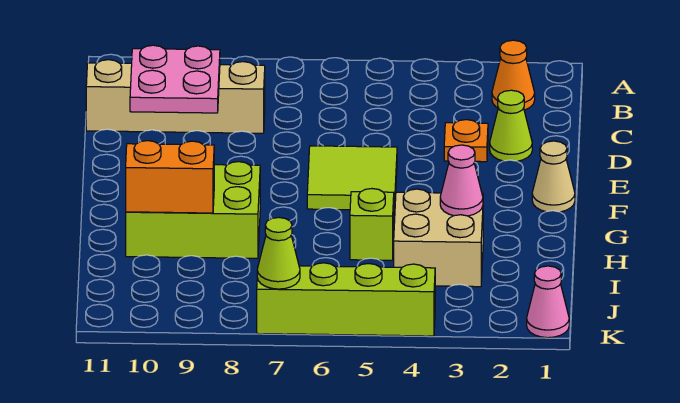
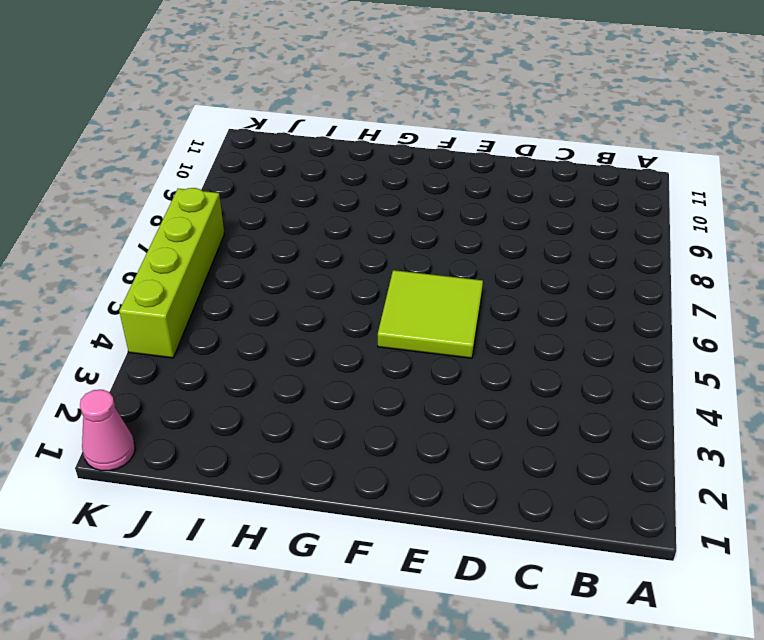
none -> orange 1x1 cone [492,40,535,110]
none -> tan 1x4 brick [86,60,265,133]
none -> lime 1x1 cone [490,90,532,161]

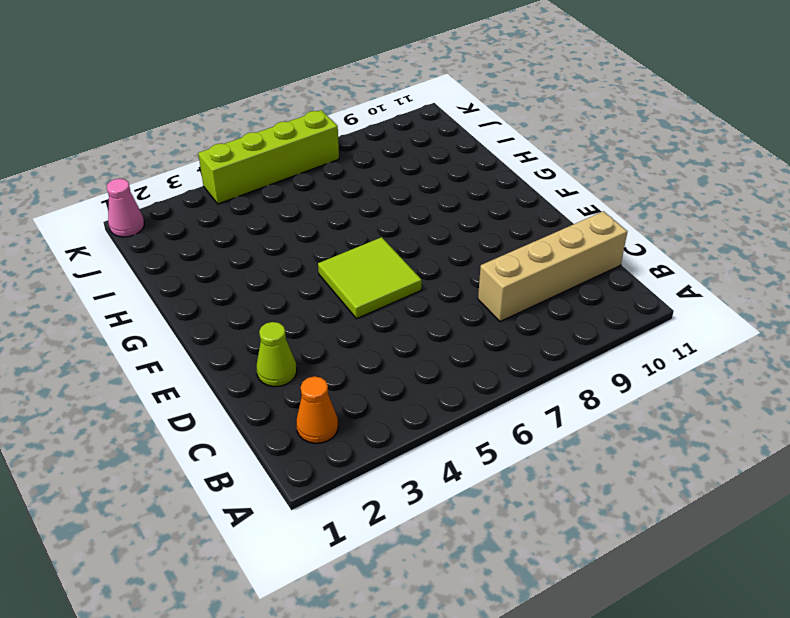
none -> orange 1x1 plate [444,120,488,162]
none -> tan 1x1 cone [532,141,575,212]
none -> lime 2x3 brick [126,162,260,258]

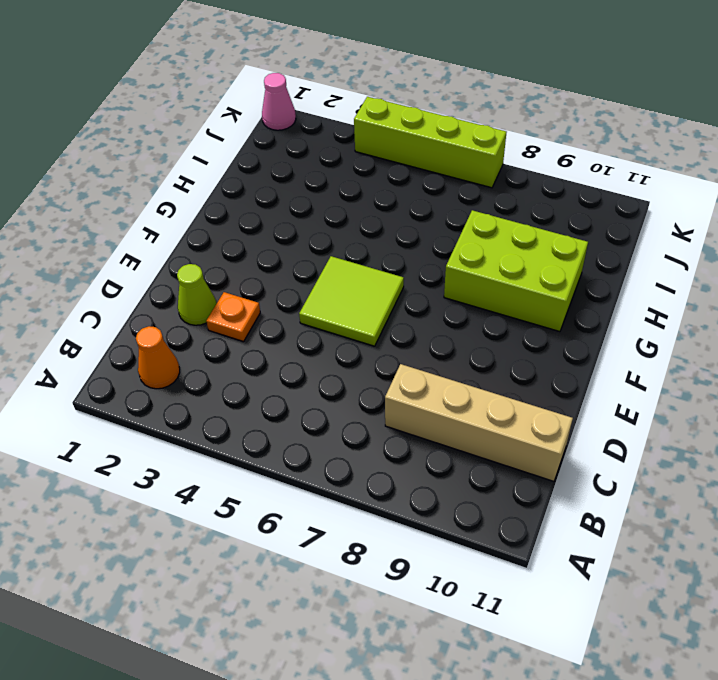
none -> tan 1x1 cone [532,141,575,212]
none -> tan 2x2 brick [394,189,483,287]
none -> lime 1x1 brick [350,189,394,260]

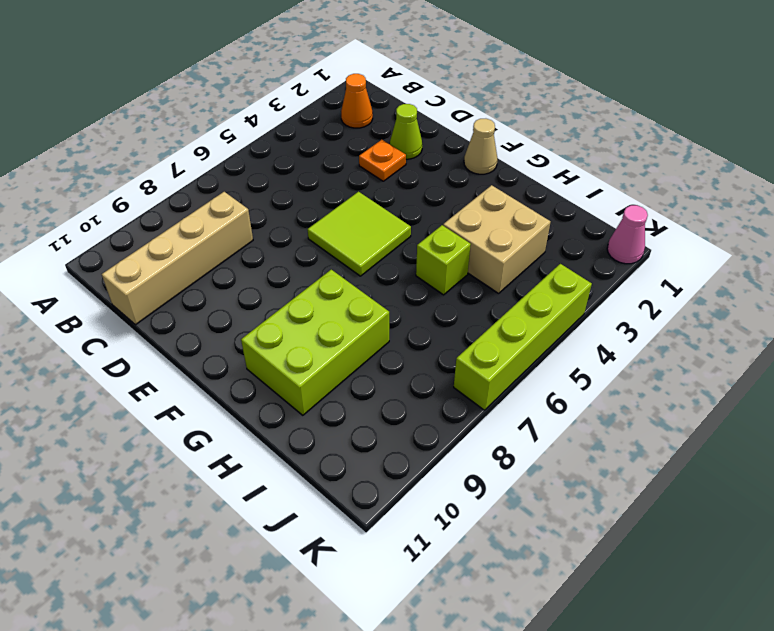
none -> pink 2x2 plate [130,45,220,113]
none -> pink 1x1 cone [440,145,483,216]
none -> orange 1x2 brick [126,141,214,213]

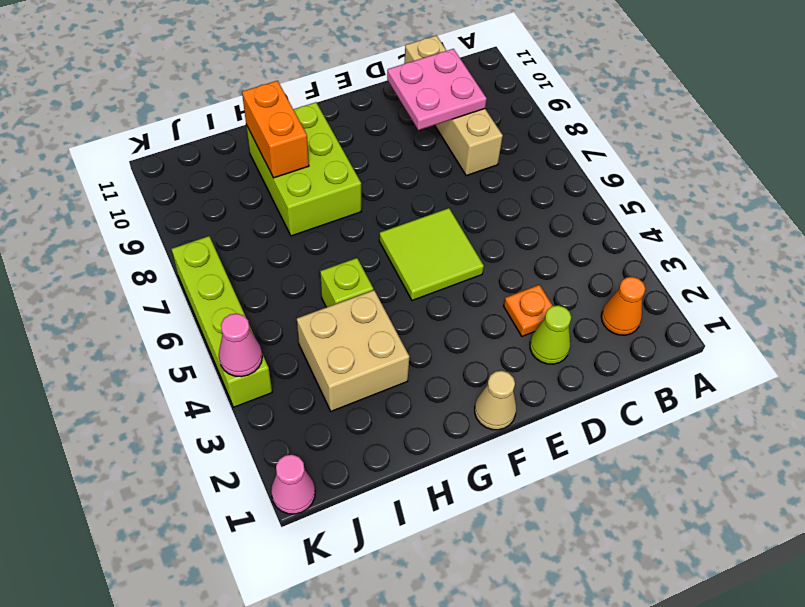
pink 1x1 cone [219,314,262,377] -> pink 1x1 cone moved to [440,145,483,216]
none -> lime 1x1 cone [257,218,300,289]

